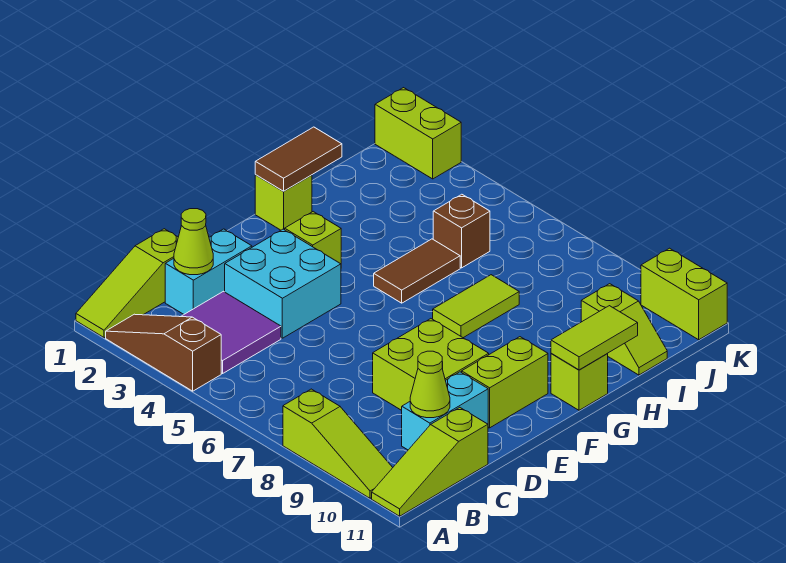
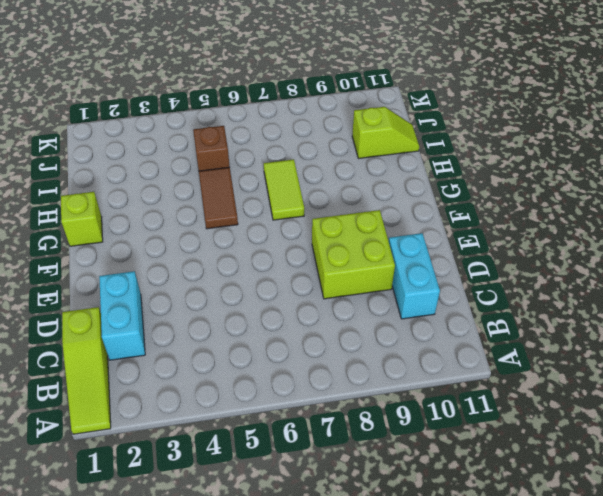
none -> brown 1x3 slope [106,314,221,391]
none -> lime 1x3 slope [283,389,393,498]
none -> lime 1x3 slope [372,407,488,516]

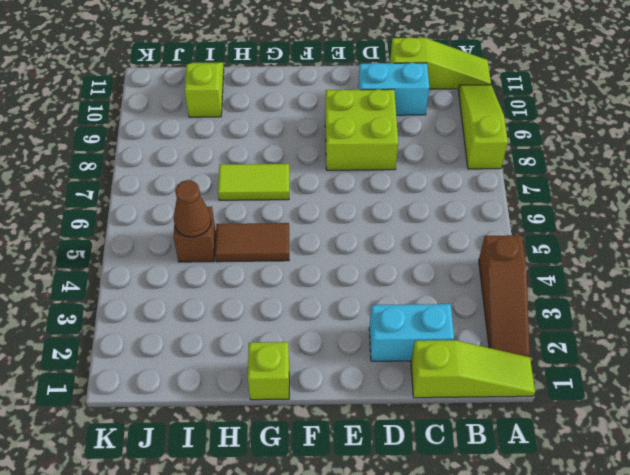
brown 1x1 cone [174,180,211,237] -> none
none -> purple 2x2 tile [181,291,281,373]
none -> cyan 2x2 brick [225,229,341,338]
none -> lime 1x2 brick [462,337,548,428]

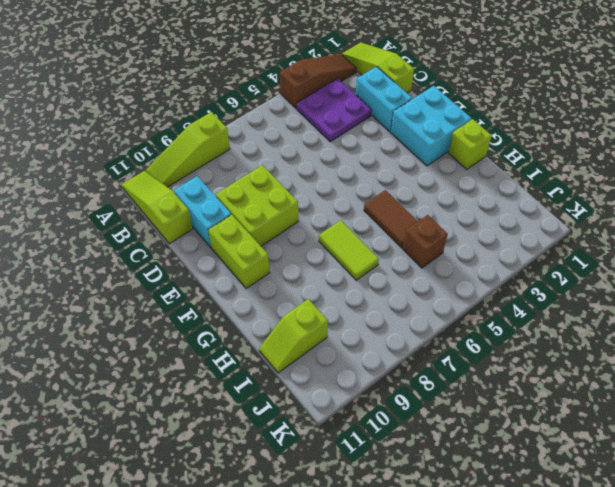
purple 2x2 plate [297,78,371,142] -> purple 2x2 tile [181,291,281,373]
cyan 2x2 brick [391,86,471,166] -> cyan 2x2 brick moved to [225,229,341,338]
none -> lime 1x1 brick [285,212,341,264]
none -> lime 1x1 brick [551,354,608,410]
none -> lime 1x2 brick [375,88,461,179]

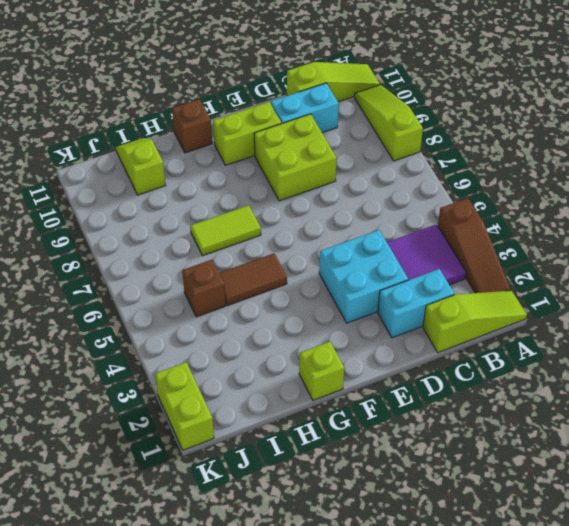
brown 1x1 brick [172,99,212,153] -> lime 1x1 brick [551,354,608,410]
none -> lime 1x1 brick [285,212,341,264]
none -> lime 1x2 brick [641,248,727,340]
none -> lime 1x1 cone [174,209,213,275]

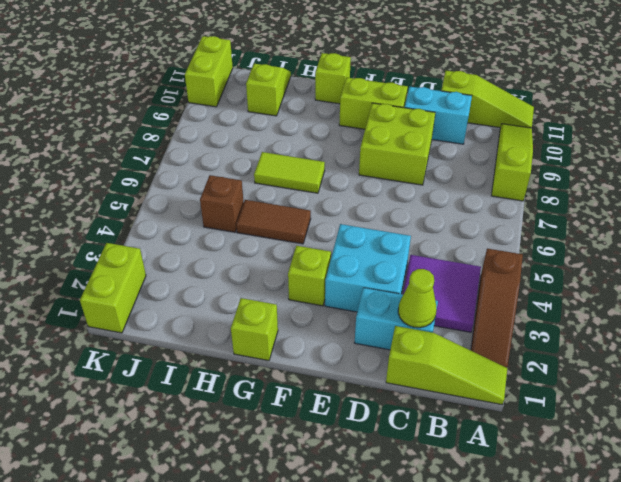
none -> lime 1x1 cone [410,351,450,418]
none -> brown 1x2 tile [255,127,342,191]
none -> lime 1x2 tile [551,306,638,370]

